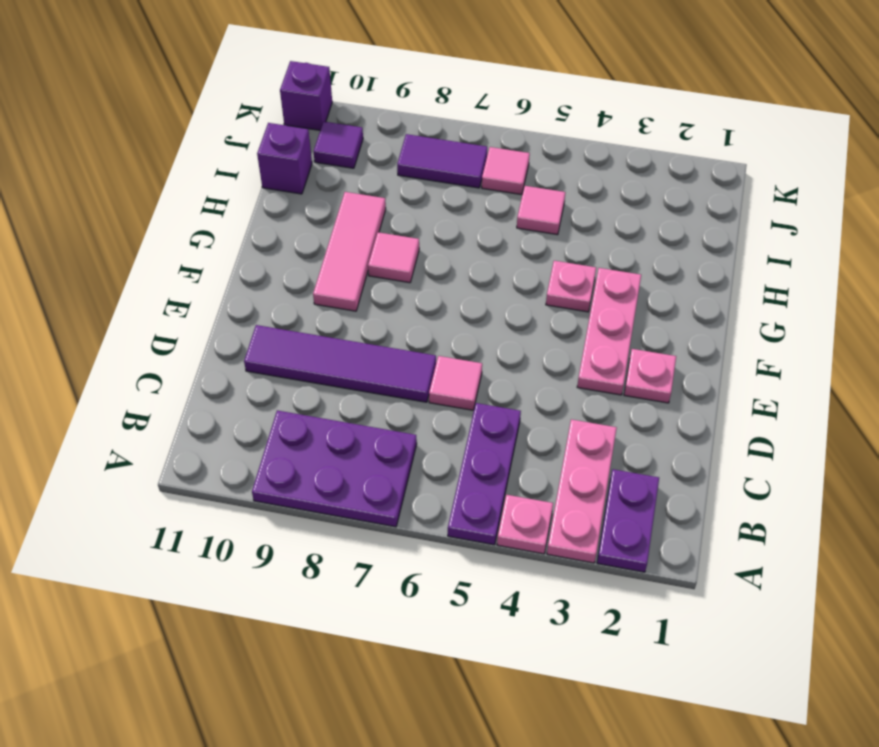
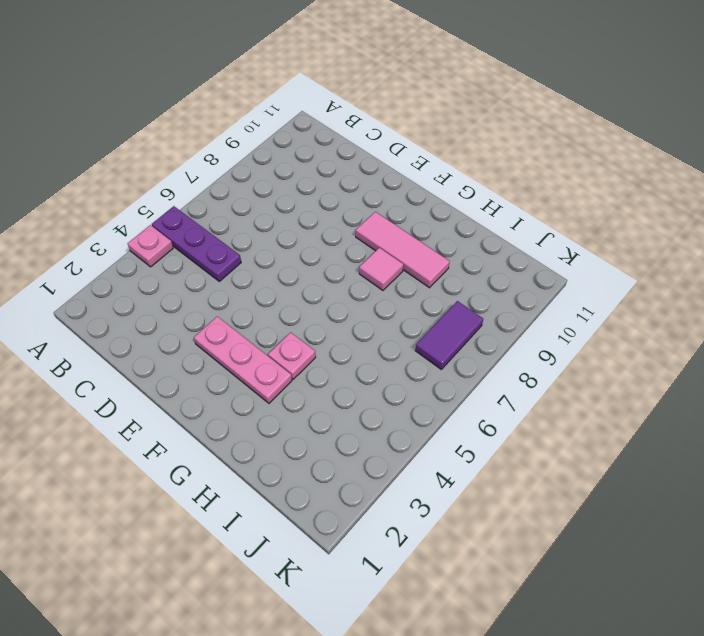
none -> purple 1x2 plate [597,469,659,572]
none -> pink 1x3 plate [547,419,617,563]
none -> purple 2x3 plate [252,410,417,527]

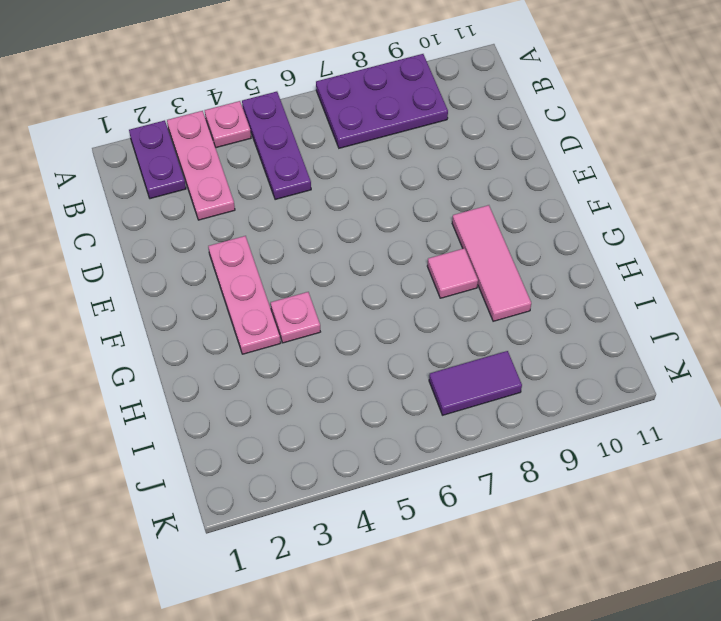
none -> pink 1x1 tile [429,356,482,410]
none -> purple 1x4 tile [244,325,436,402]
none -> pink 1x1 plate [624,349,676,403]

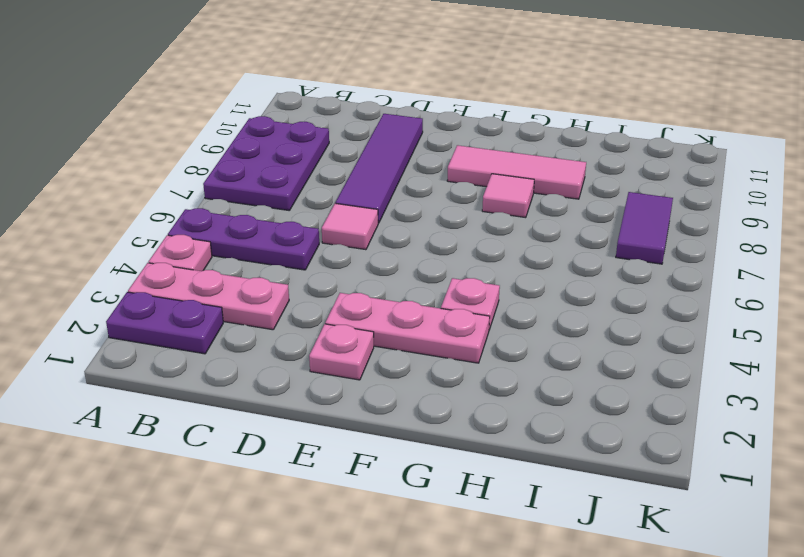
none -> pink 1x1 tile [517,186,565,235]
none -> purple 1x1 brick [257,123,312,194]
none -> pink 1x1 tile [482,147,530,195]

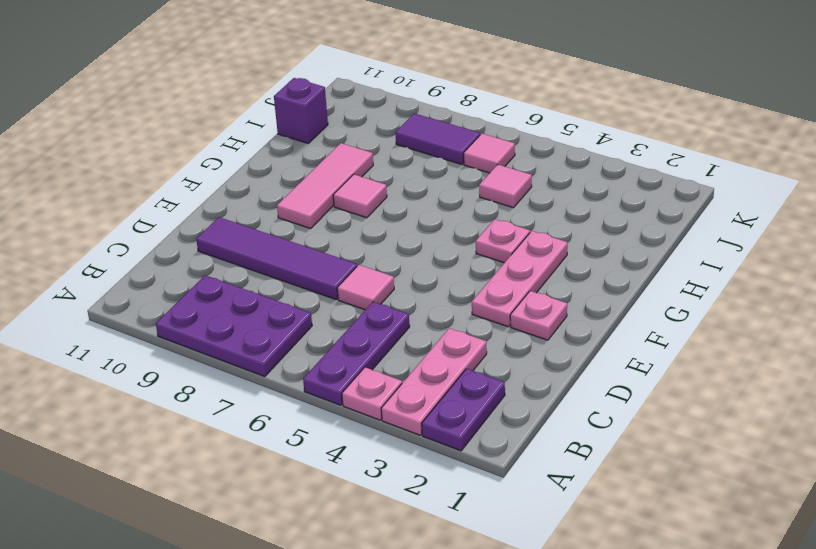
none -> purple 1x1 tile [314,122,363,168]
none -> purple 1x1 brick [280,61,332,130]

